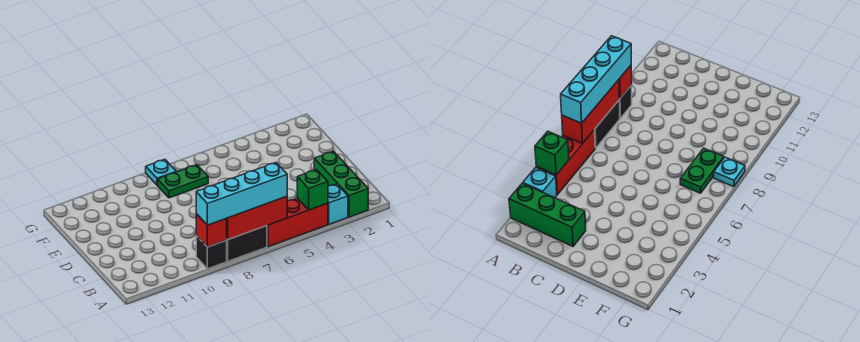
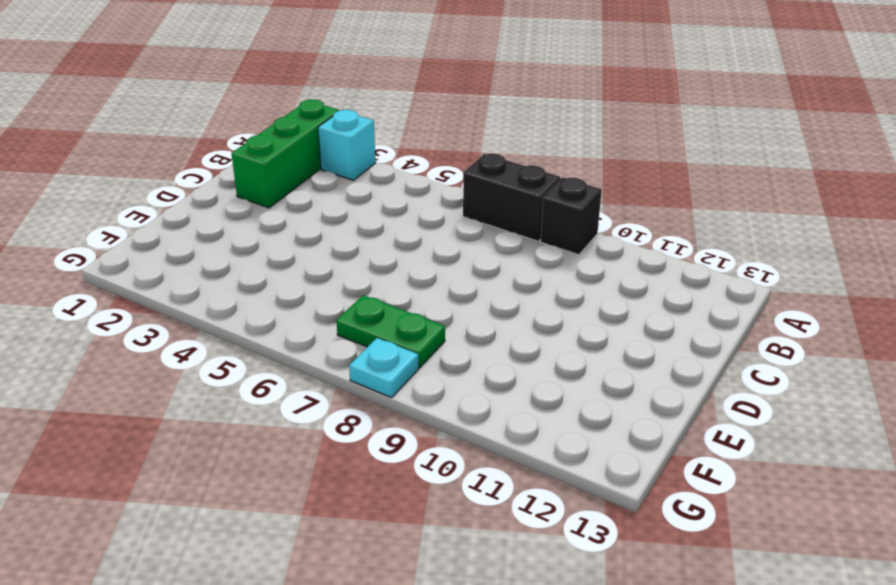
none -> red 1x3 brick [267,198,328,247]
none -> green 1x1 brick [297,170,328,210]

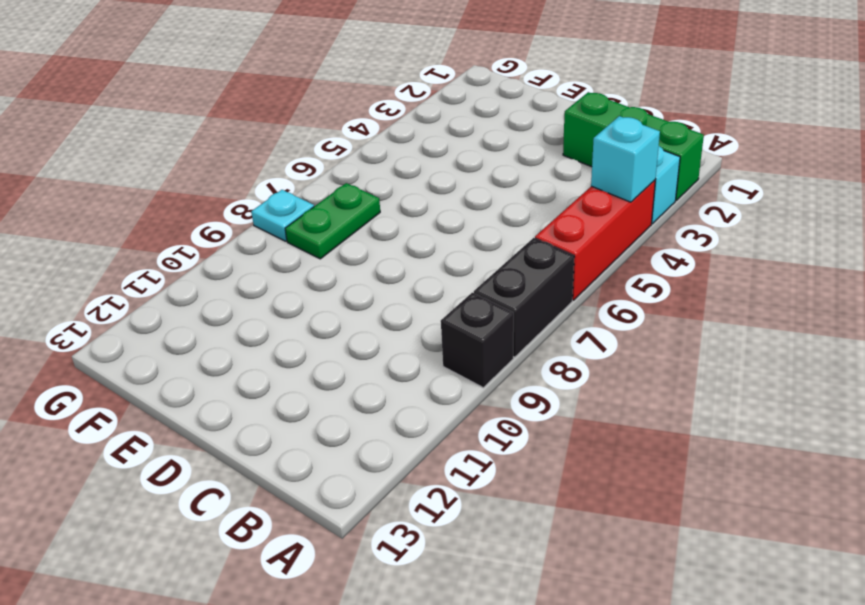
cyan 1x1 brick [591,116,660,202] -> green 1x1 brick [297,170,328,210]
none -> red 1x3 brick [227,196,287,240]
none -> red 1x1 brick [196,214,227,247]

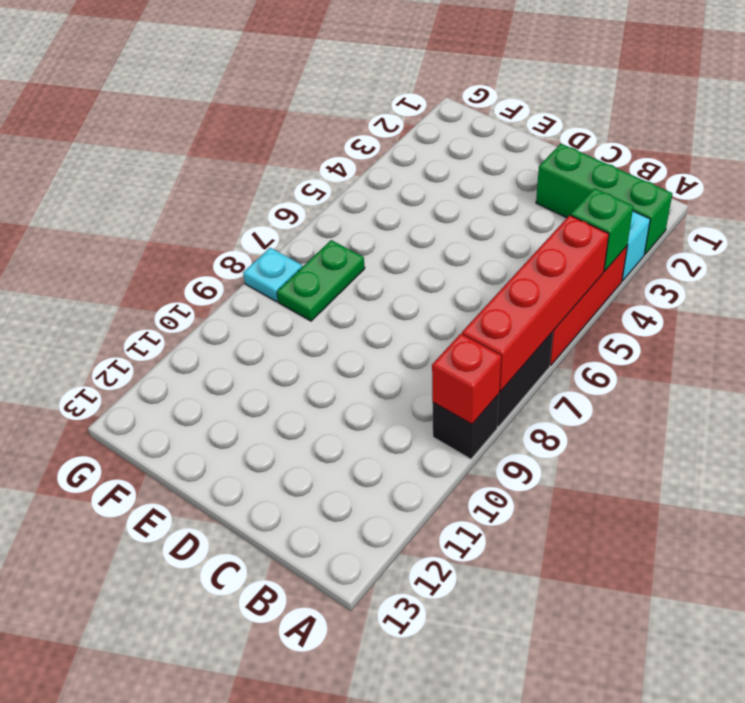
red 1x4 brick [462,215,609,392] -> red 1x3 brick [227,196,287,240]
none -> cyan 1x4 brick [196,163,287,225]

